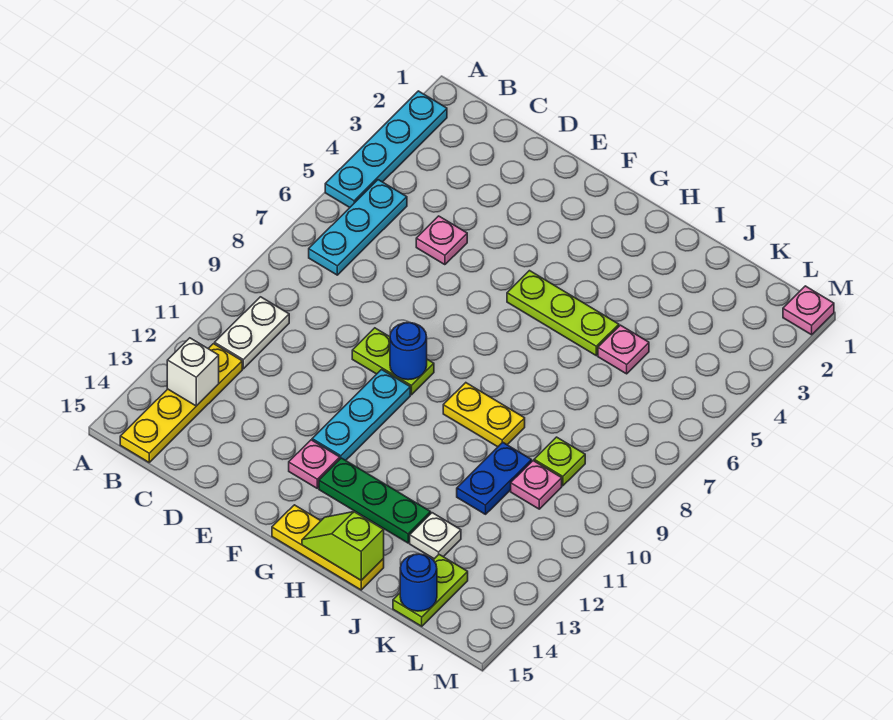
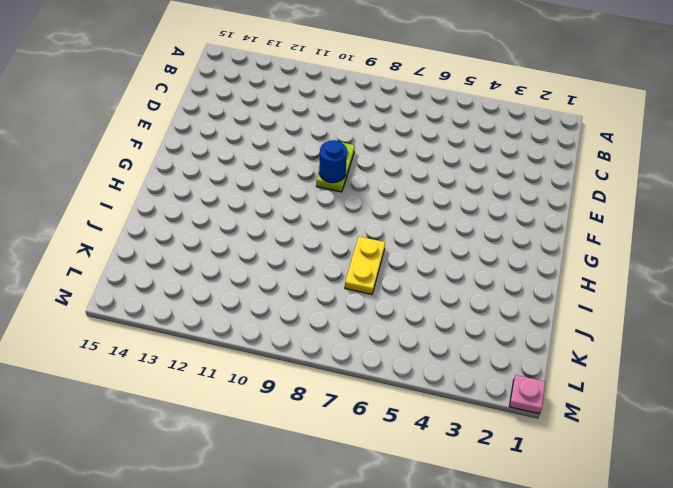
yellow 1x2 plate [345,236,385,294] -> yellow 1x2 plate moved to [443,383,525,447]
none -> cyan 1x4 plate [325,91,447,207]
none -> cyan 1x3 plate [309,180,407,275]
none -> white 1x2 plate [215,297,289,369]

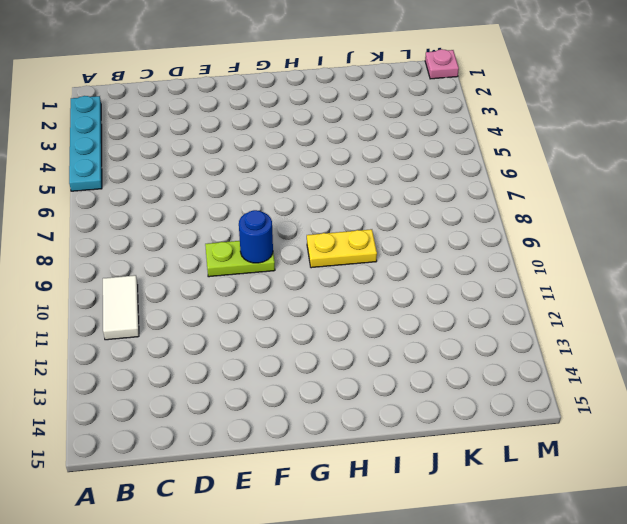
white 1x2 tile [103,275,139,340] -> white 1x2 plate [215,297,289,369]
none -> cyan 1x3 plate [309,180,407,275]
none -> yellow 1x4 plate [120,344,242,462]
none -> pink 1x1 plate [416,216,467,265]

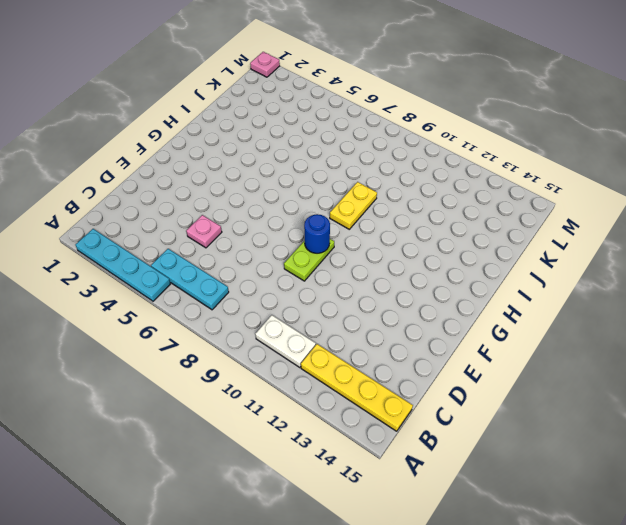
none -> cyan 1x3 plate [312,370,410,460]
none -> pink 1x1 plate [289,440,340,488]
none -> lime 1x3 plate [507,271,619,356]

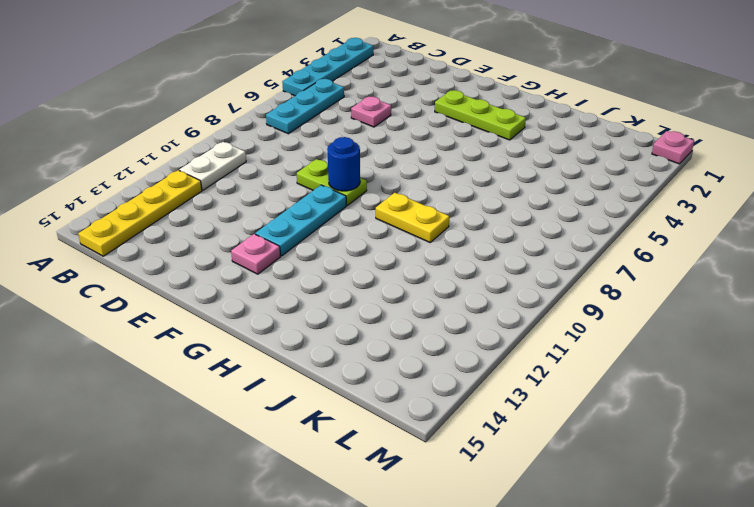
lime 1x3 plate [435,90,526,140] -> lime 1x3 plate moved to [507,271,619,356]
none -> green 1x3 plate [319,458,431,543]
none -> yellow 1x3 plate [272,505,384,590]
none -> pink 1x1 plate [598,325,649,374]

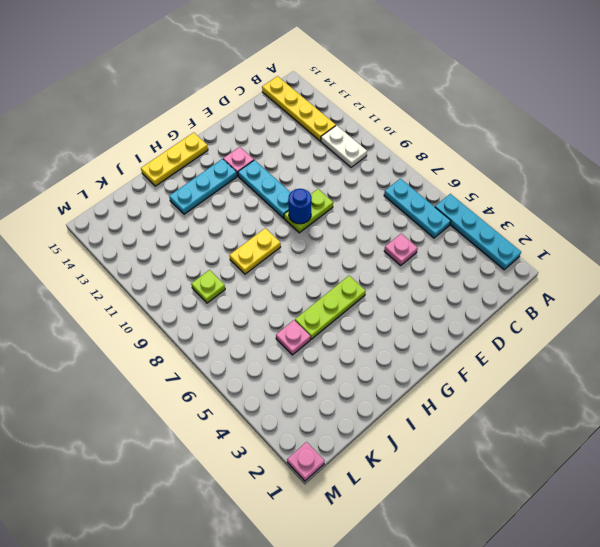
cyan 1x3 plate [169,159,237,214] -> green 1x3 plate [319,458,431,543]
none -> blue 1x2 plate [457,442,532,514]
none -> white 1x1 plate [410,513,461,559]
none -> pink 1x1 plate [511,461,562,509]

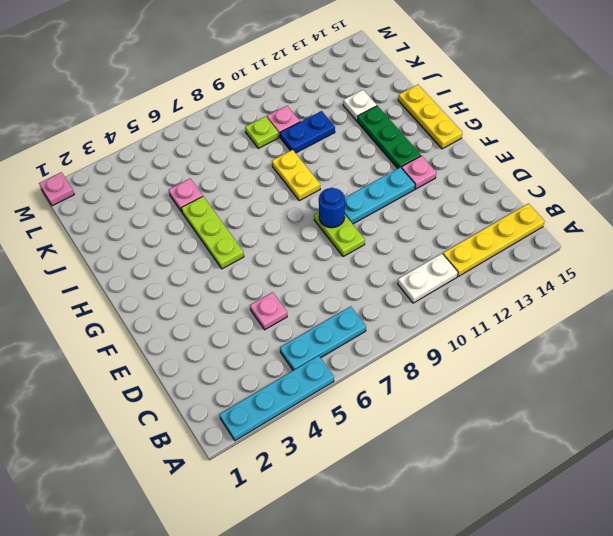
none -> lime 1x2 plate [393,555,468,626]
none -> white 1x1 brick [167,338,219,406]
none -> lime 1x2 slope [302,512,384,580]

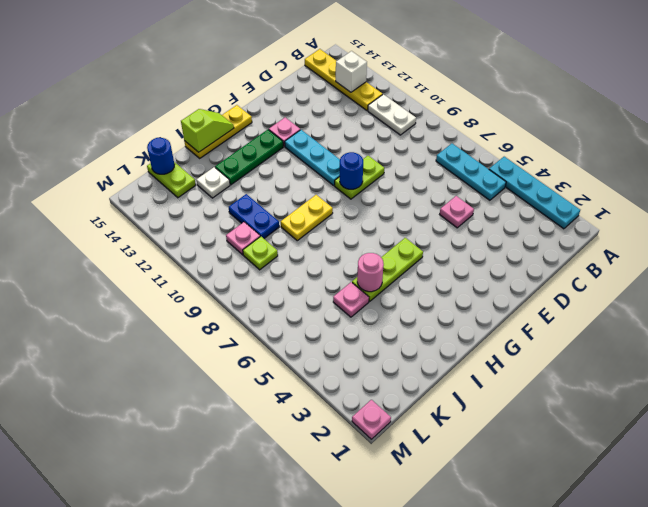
pink 1x1 round brick [357,253,384,292] -> none

